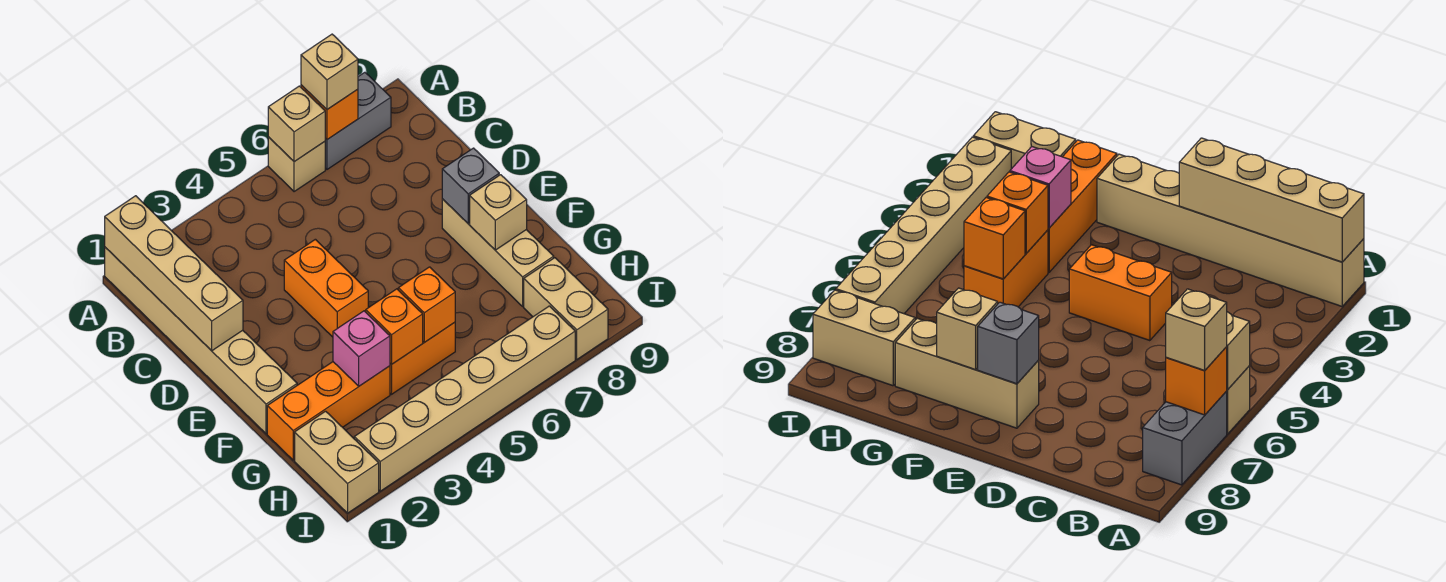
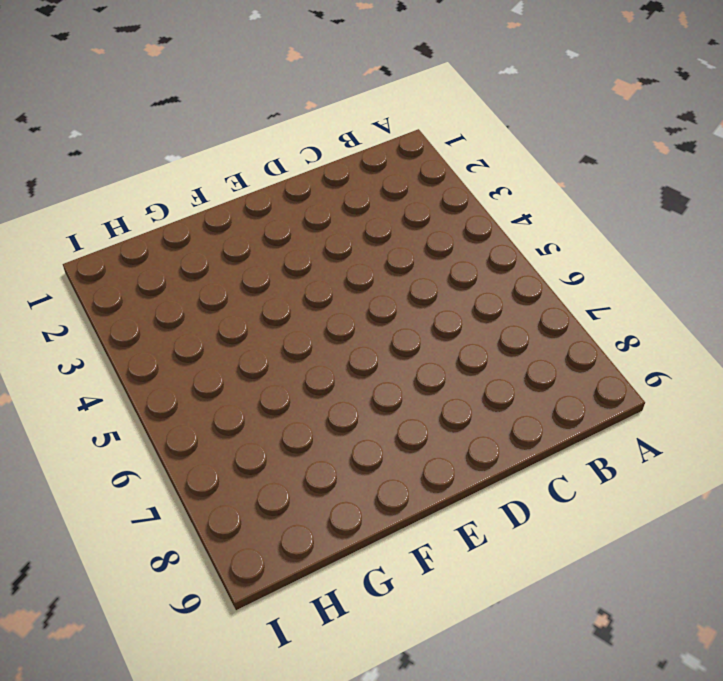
none -> tan 1x6 brick [105,247,297,434]
none -> tan 1x1 brick [268,137,325,192]
none -> grey 1x2 brick [325,72,391,169]

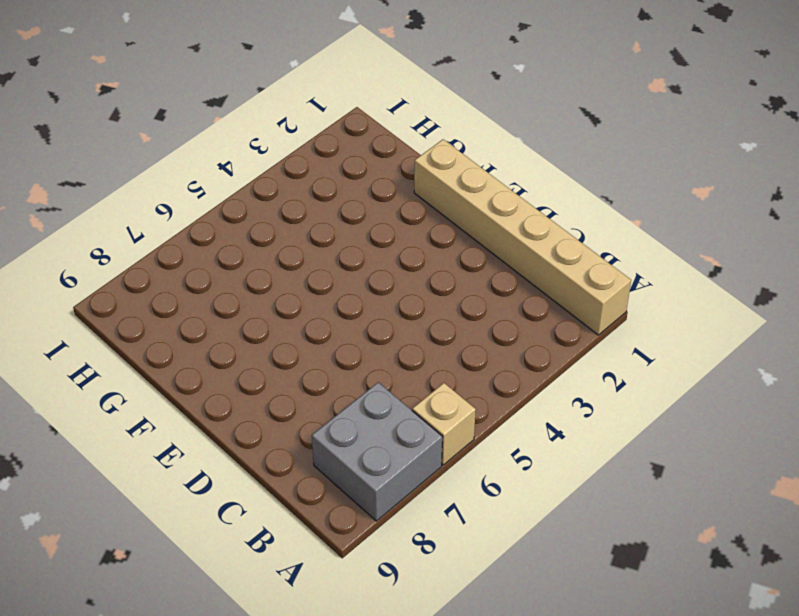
grey 2x2 brick [312,382,442,521] -> grey 1x2 brick [325,72,391,169]
none -> orange 1x2 brick [284,239,368,337]
none -> tan 1x3 brick [442,199,554,306]
none -> orange 1x3 brick [267,362,390,460]

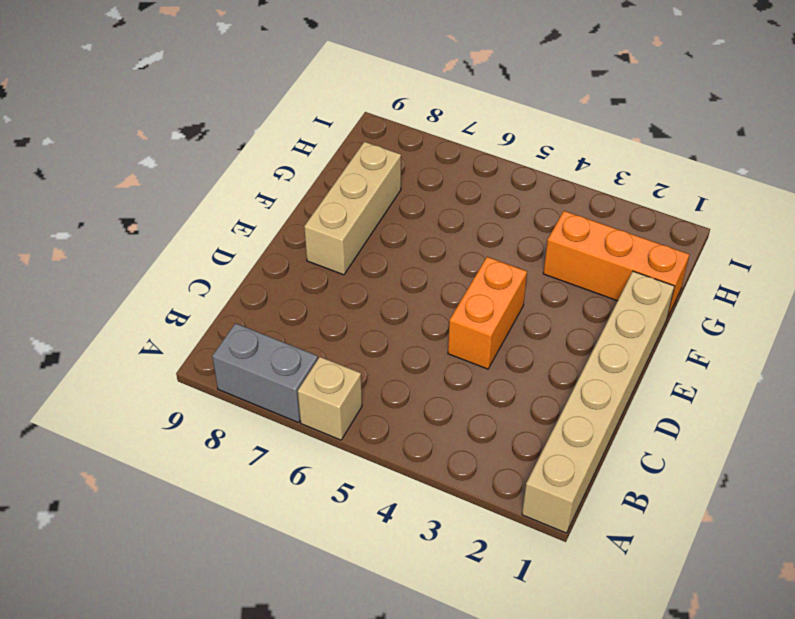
none -> orange 1x2 brick [390,322,455,394]
none -> tan 1x2 brick [295,411,379,513]
none -> tan 1x2 brick [524,258,608,359]

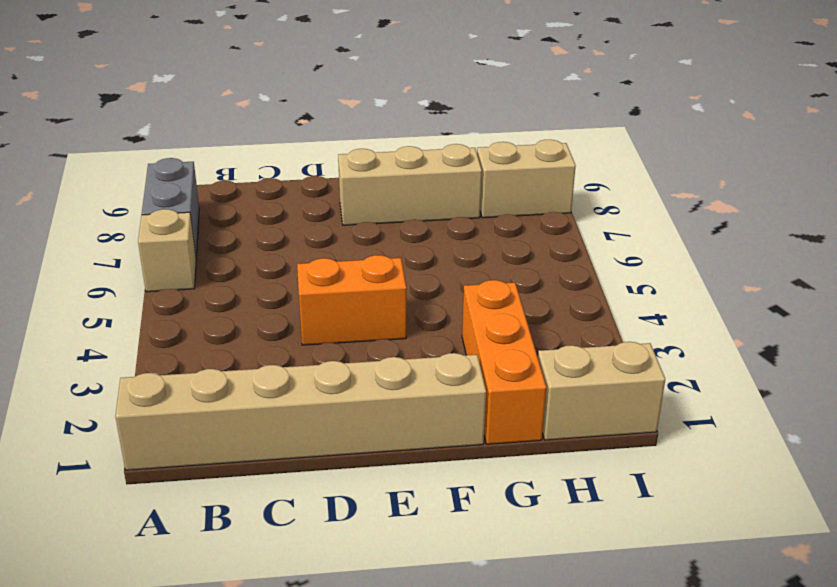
none -> orange 1x2 brick [390,322,455,394]
none -> tan 1x6 brick [354,306,575,491]
none -> tan 1x4 brick [105,196,243,351]

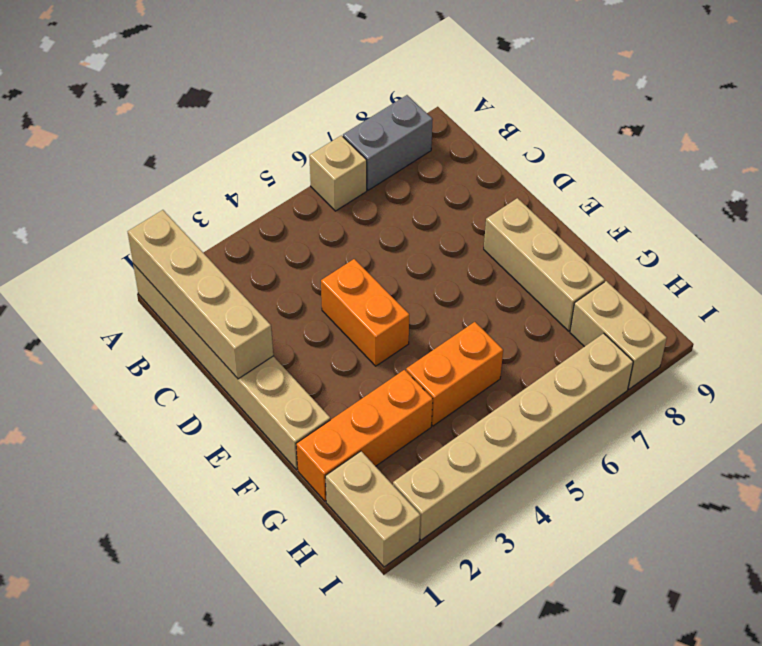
none -> tan 1x1 brick [268,86,325,162]
none -> orange 1x1 brick [301,85,358,140]
none -> grey 1x1 brick [442,148,499,223]

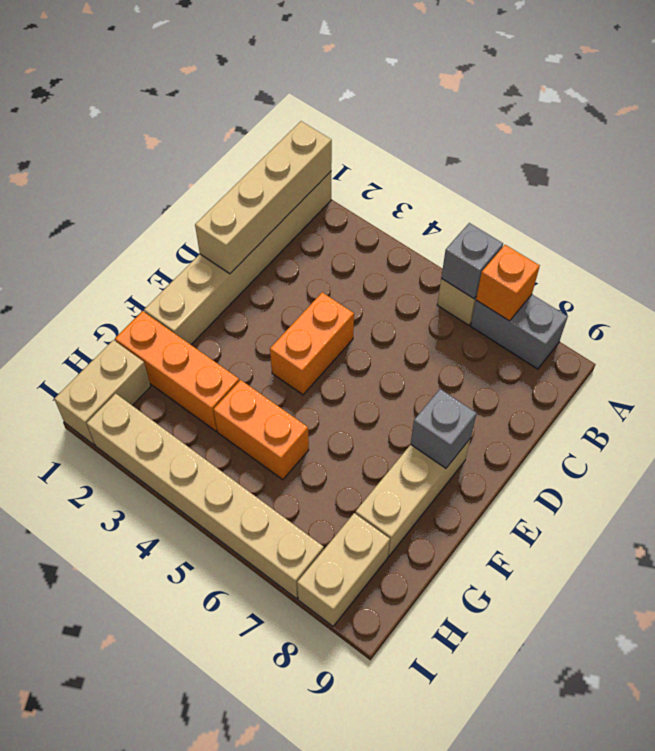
grey 1x1 brick [441,223,503,299] -> tan 1x1 brick [268,86,325,162]
none -> tan 1x1 brick [470,175,527,250]
none -> pink 1x1 brick [333,311,390,386]
none -> orange 1x1 brick [366,289,423,365]

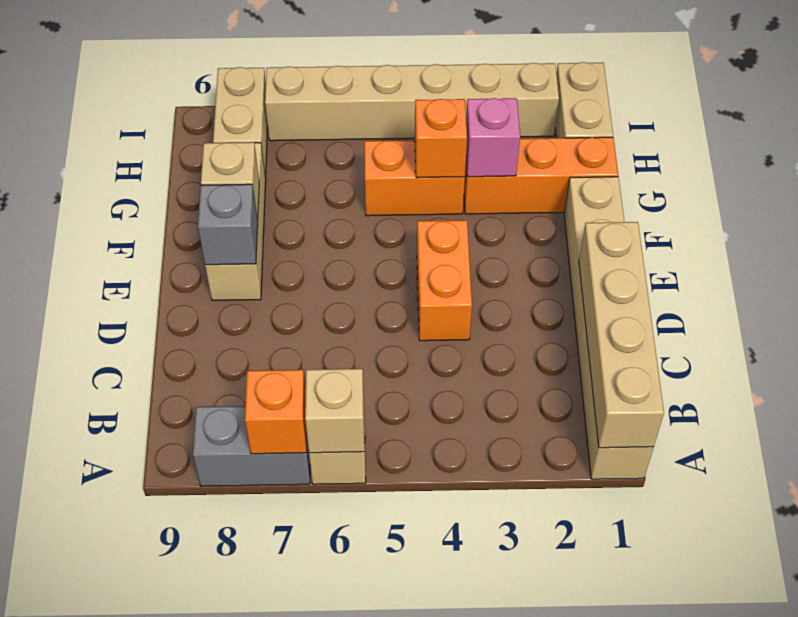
none -> orange 1x1 brick [398,267,455,342]
none -> tan 1x1 brick [301,34,358,109]

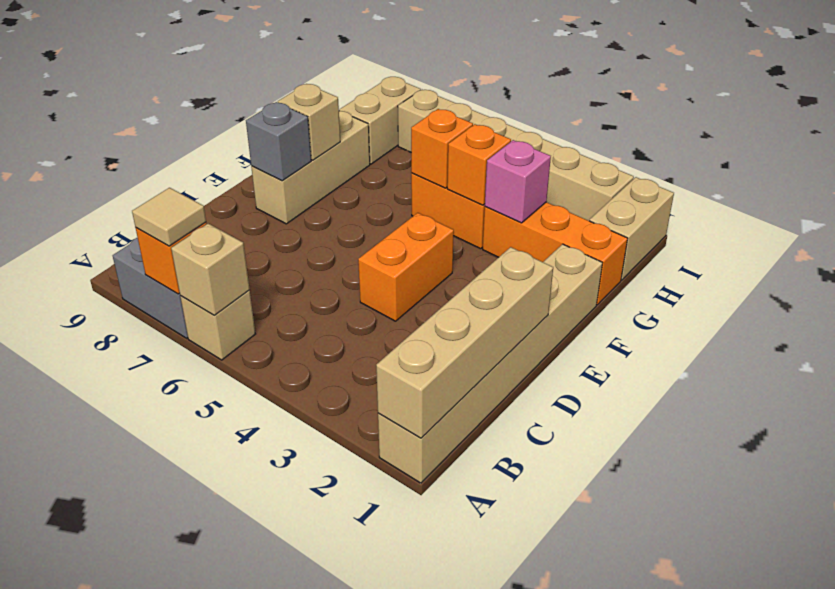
tan 1x1 tile [132,188,206,246] -> tan 1x1 brick [301,34,358,109]

